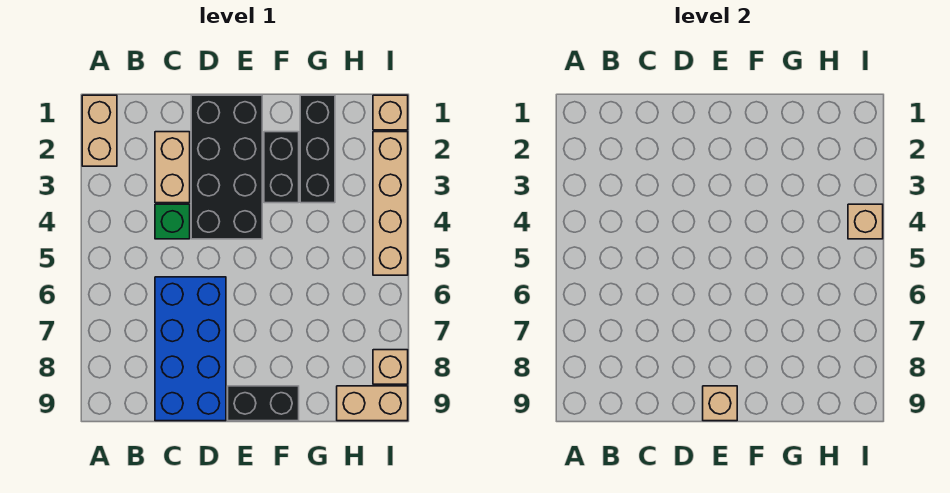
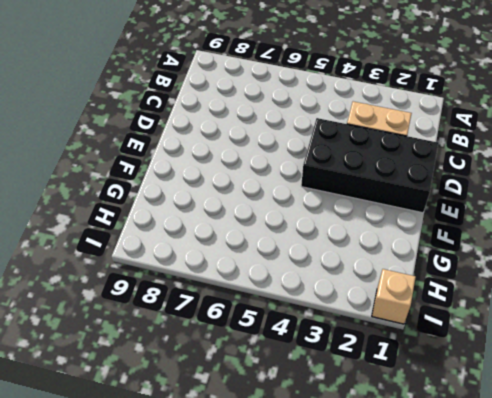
none -> tan 1x2 brick [82,95,117,166]
none -> green 1x1 brick [155,204,190,239]
none -> blue 2x4 brick [155,277,226,421]

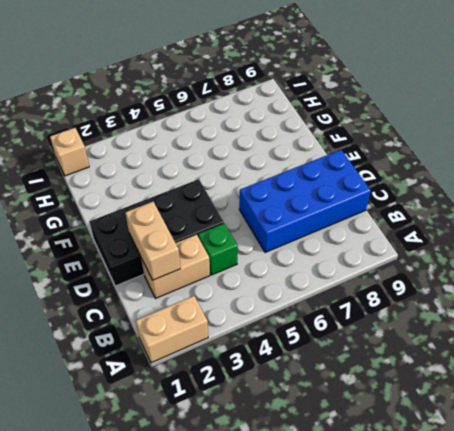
tan 1x2 brick [125,202,180,280] -> tan 1x2 brick moved to [337,386,408,421]
none -> black 1x2 brick [228,386,299,421]
none -> black 1x2 brick [264,132,299,203]
none -> black 1x3 brick [300,95,335,203]

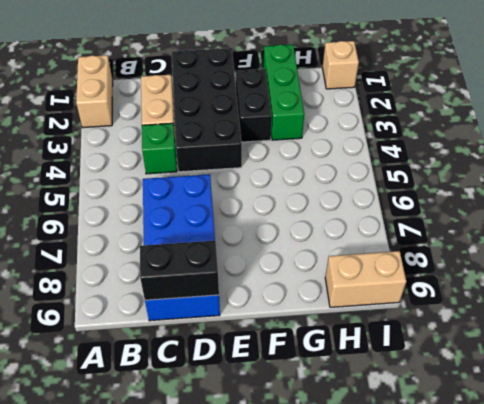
black 1x2 brick [140,241,219,300] -> black 1x2 brick moved to [228,386,299,421]
green 1x3 brick [263,45,304,140] -> black 1x3 brick [300,95,335,203]
none -> tan 1x4 brick [373,132,408,275]
none -> tan 1x1 brick [373,350,408,384]
none -> tan 1x1 brick [703,386,737,421]

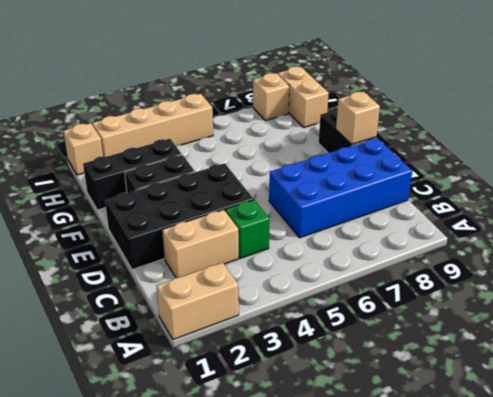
none -> tan 1x1 brick [848,204,883,239]

